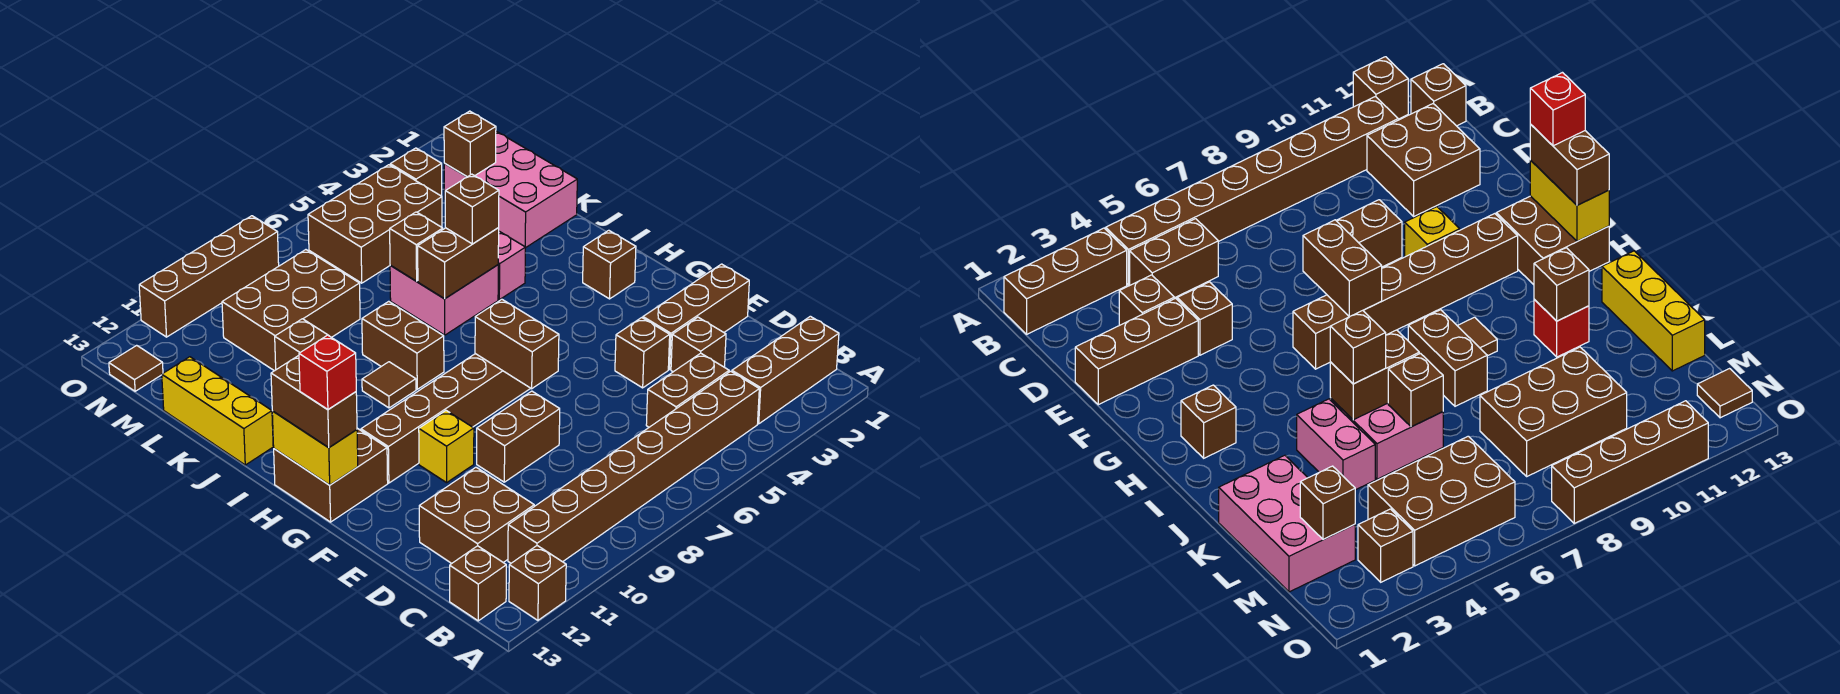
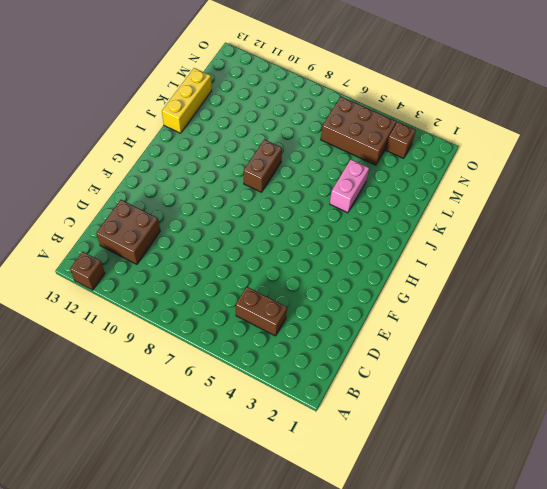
none -> brown 1x3 brick [732,316,839,424]
none -> brown 1x8 brick [508,371,759,563]
none -> brown 1x1 brick [450,546,506,621]
none -> brown 1x1 brick [671,317,726,372]

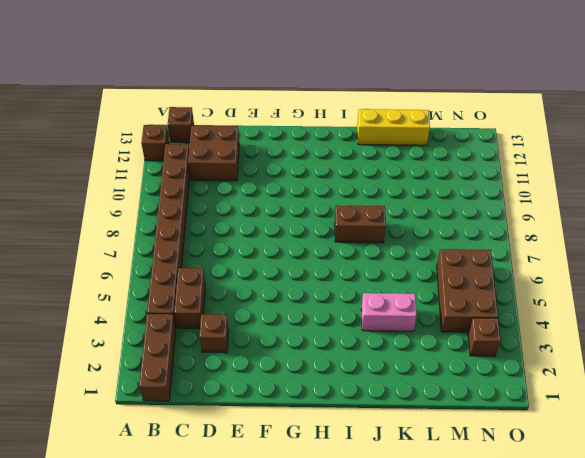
none -> brown 1x3 brick [643,264,749,369]
none -> brown 1x1 brick [615,318,670,388]
none -> brown 1x2 brick [477,391,560,482]
none -> yellow 1x1 brick [419,411,474,483]

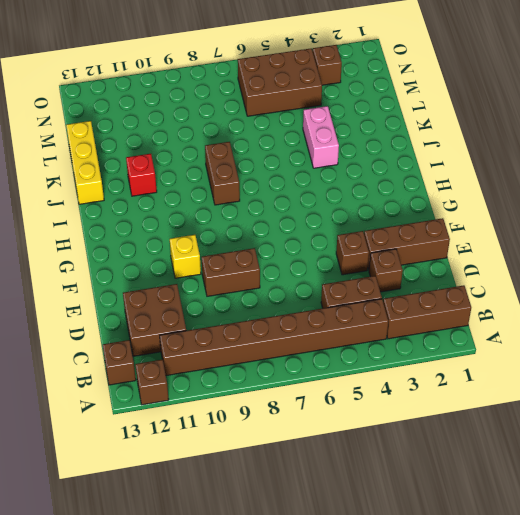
none -> brown 1x6 brick [361,354,531,483]
none -> brown 2x2 brick [274,428,388,522]
none -> brown 1x1 brick [583,230,636,299]
none -> brown 1x1 tile [362,362,416,408]

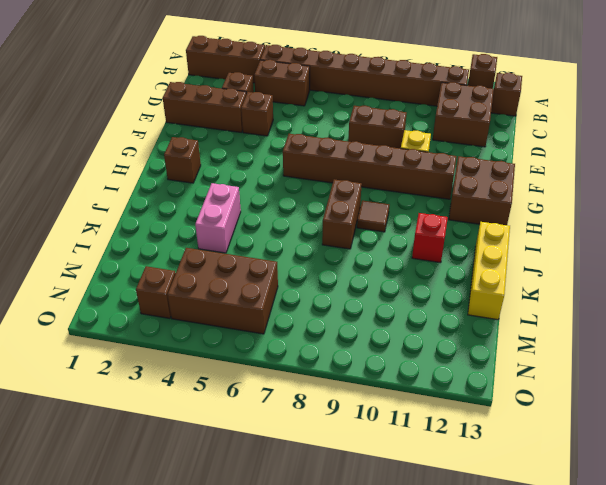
none -> pink 2x2 brick [390,265,498,335]
none -> pink 2x3 brick [444,131,577,247]
none -> brown 2x3 brick [222,250,360,371]
none -> brown 1x1 tile [109,345,163,391]

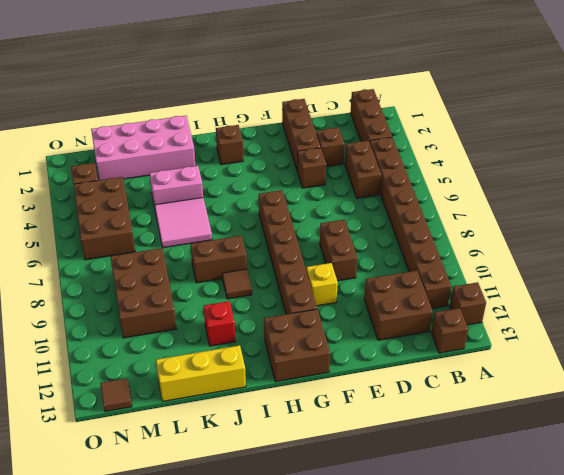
pink 2x4 brick [91,116,195,180] -> pink 2x3 brick [444,131,577,247]
pink 2x2 tile [155,198,212,248] -> pink 2x2 brick [390,265,498,335]
none -> brown 1x4 brick [139,216,279,337]
none -> brown 1x2 brick [475,299,559,389]
none -> yellow 1x2 brick [272,411,358,485]
none -> brown 1x2 brick [418,228,499,299]

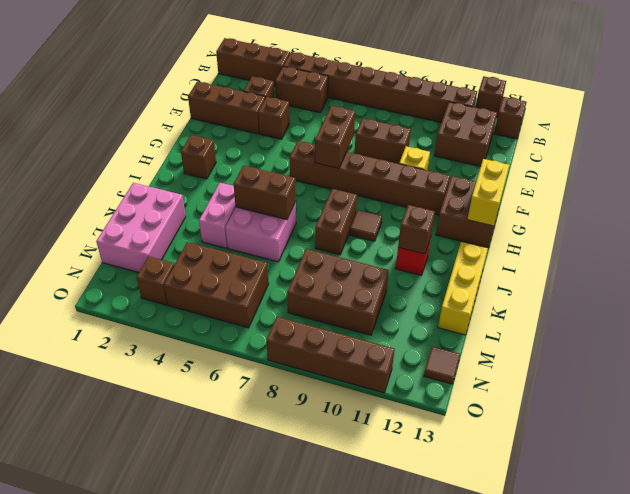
none -> brown 1x1 brick [390,212,443,281]
none -> brown 1x1 brick [444,111,496,177]
none -> brown 1x2 brick [271,356,357,448]
none -> brown 1x1 brick [445,174,499,244]

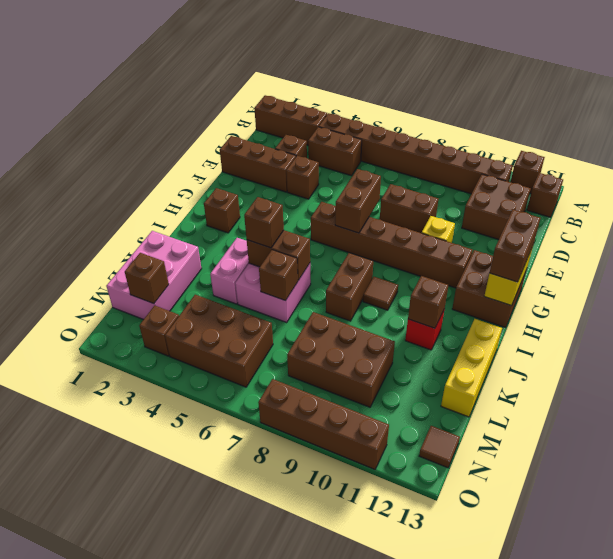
none -> red 1x1 brick [299,335,356,410]

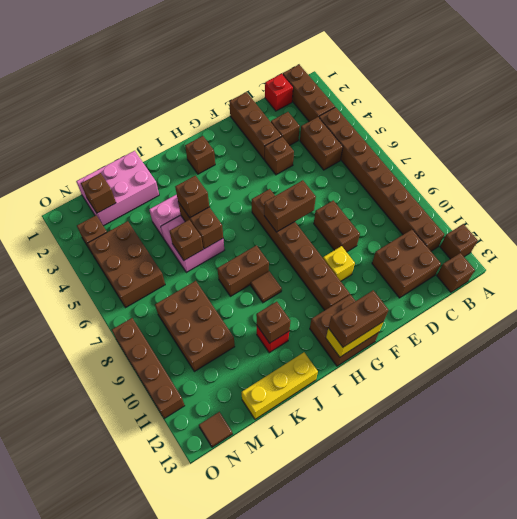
red 1x1 brick [265,74,293,111] -> red 1x1 brick moved to [299,335,356,410]

